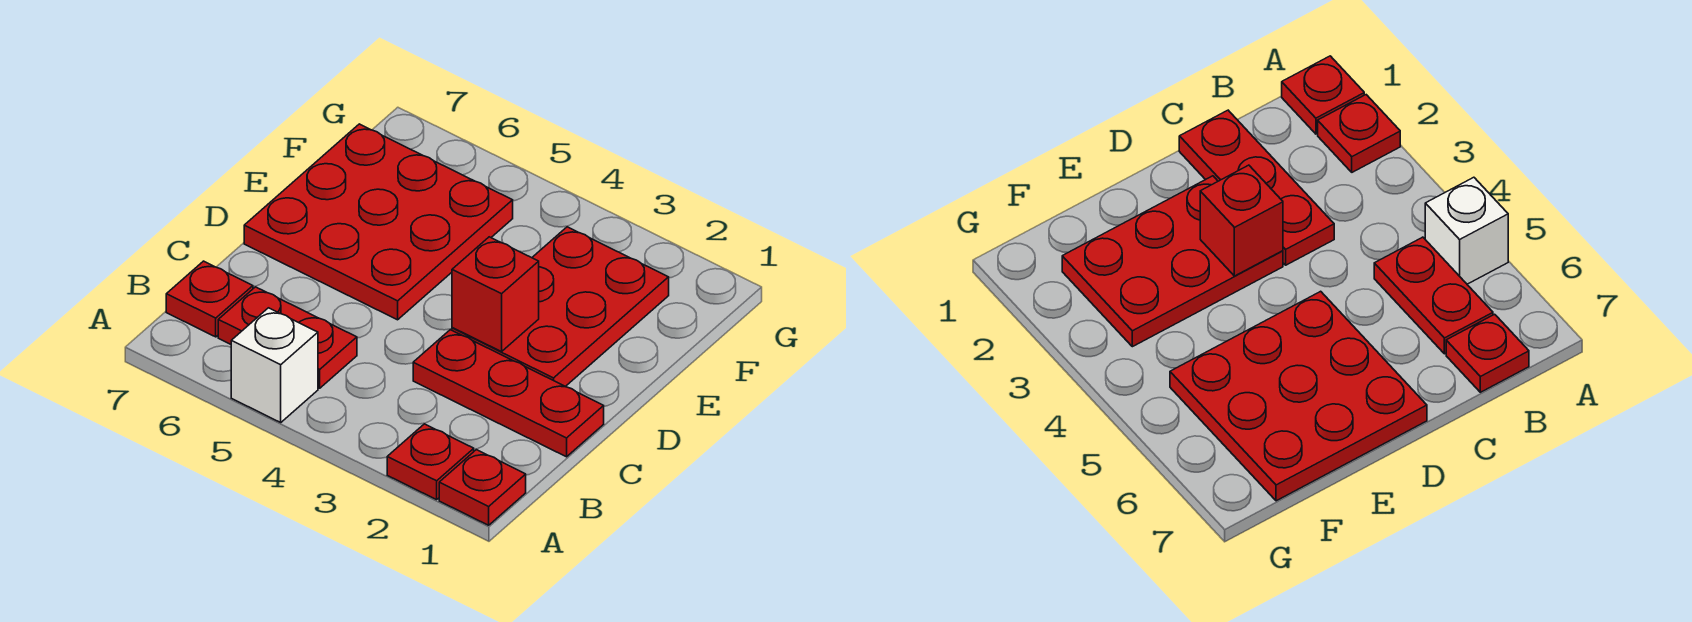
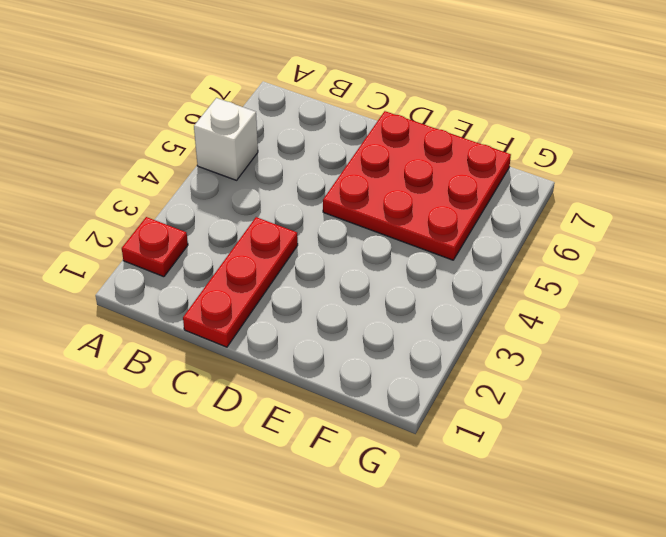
none -> red 1x1 plate [439,450,526,525]
none -> red 1x2 plate [218,287,357,388]

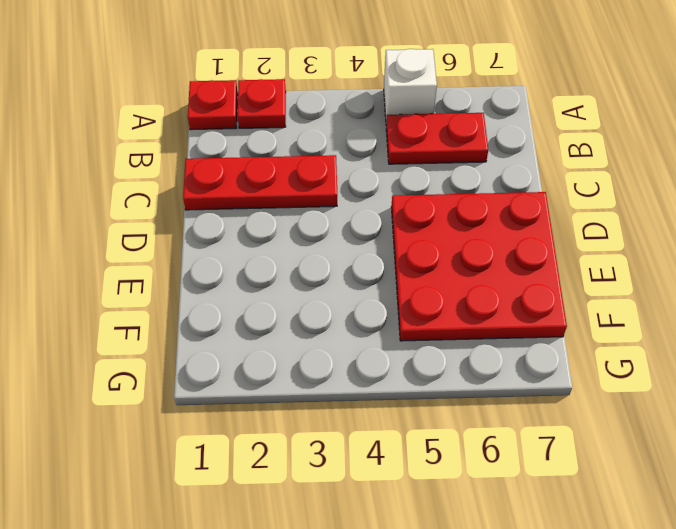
none -> red 1x1 plate [166,261,253,337]
none -> red 2x3 plate [452,227,669,387]

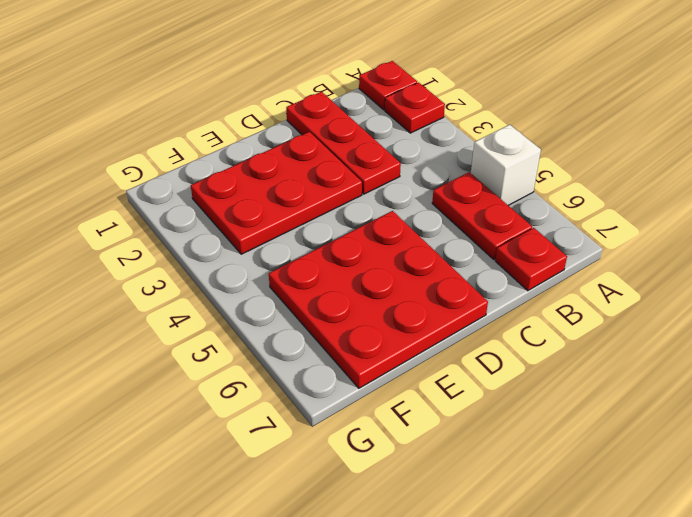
none -> red 1x1 brick [452,237,539,352]

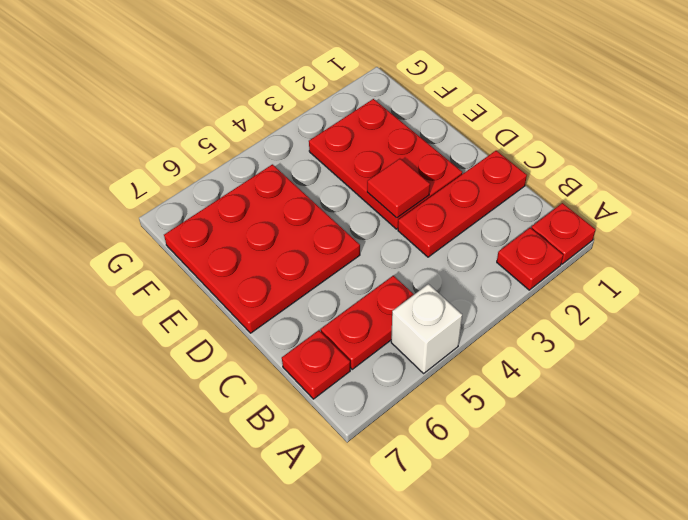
red 1x1 tile [367,159,430,218] -> red 1x1 brick [452,237,539,352]

